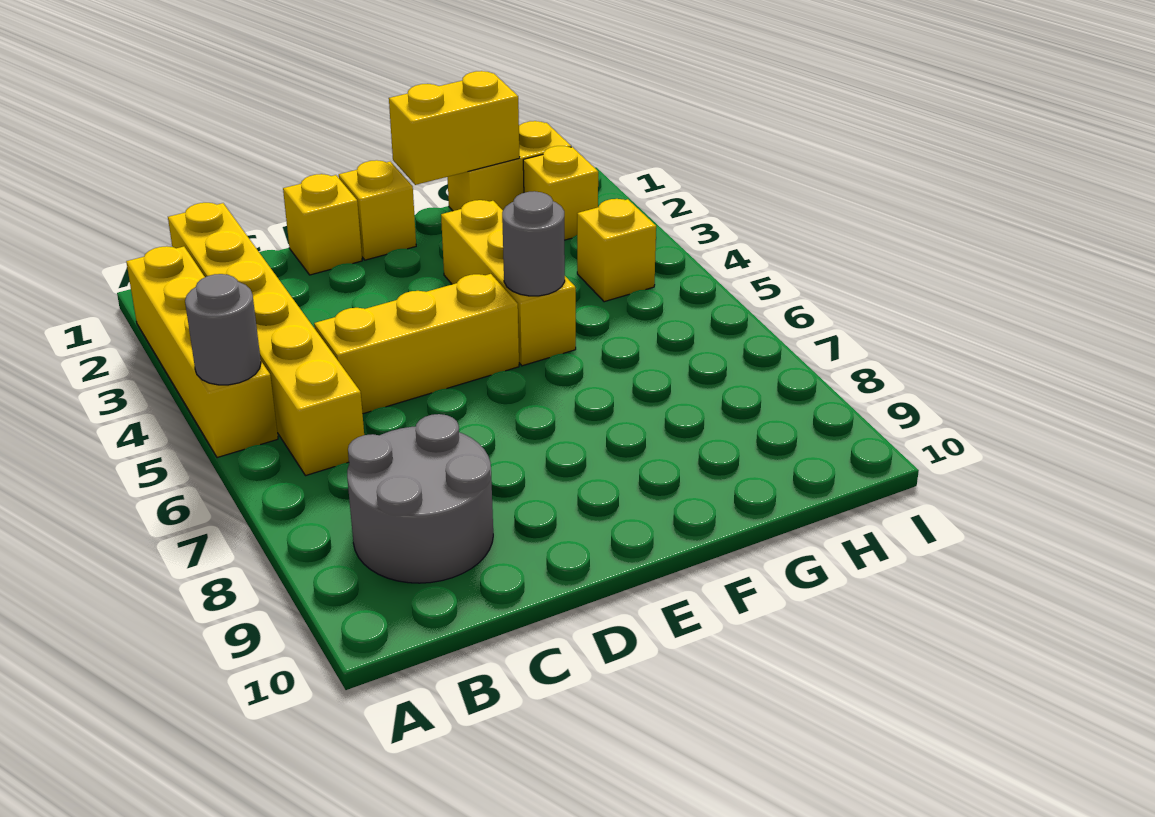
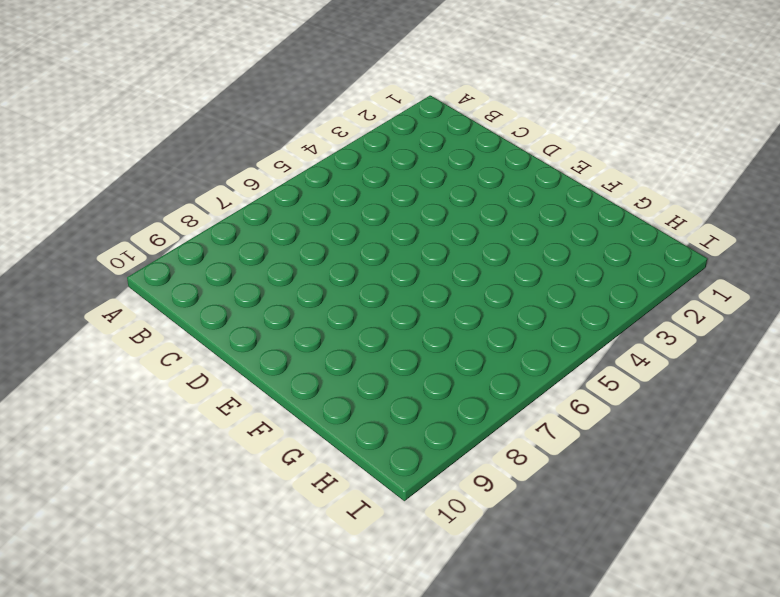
none -> yellow 1x4 brick [126,246,278,458]
none -> yellow 1x6 brick [168,203,364,476]
none -> grey 2x2 round brick [347,414,493,583]

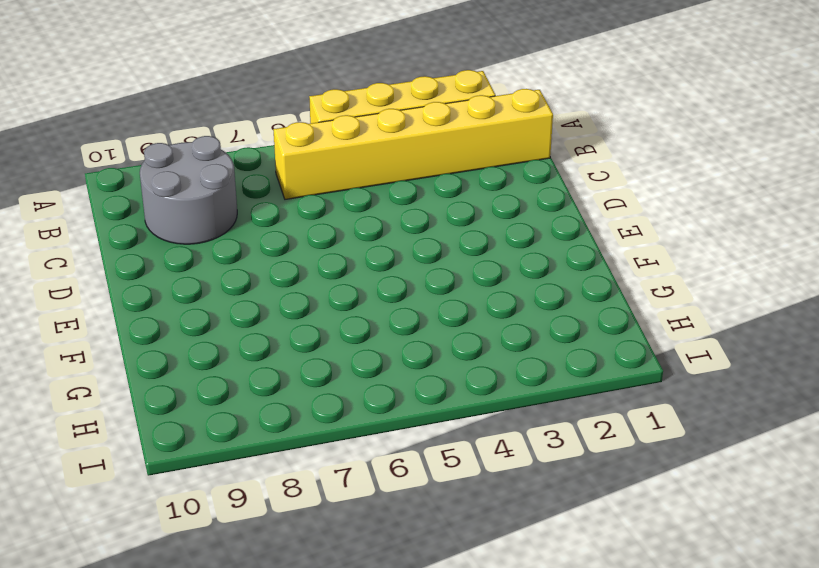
none -> yellow 1x3 brick [314,274,519,414]
none -> yellow 1x1 brick [283,174,362,275]
none -> yellow 1x1 brick [339,160,416,260]

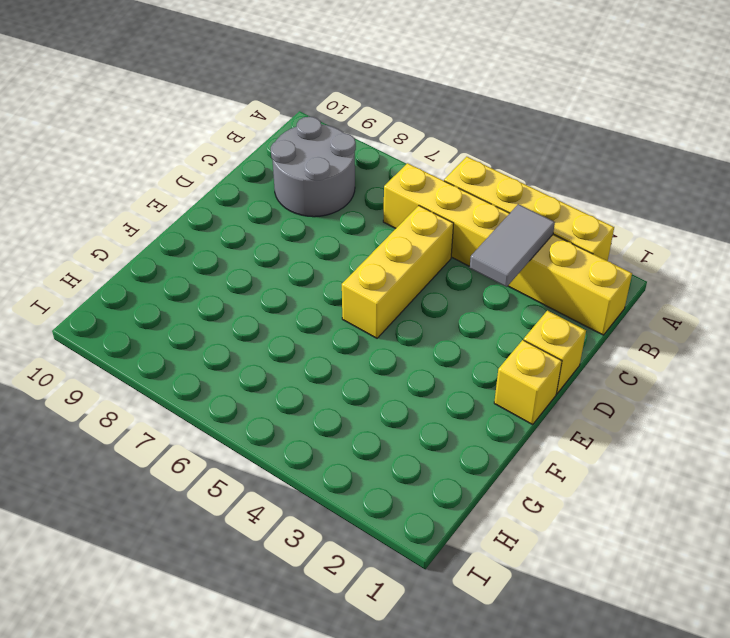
grey 1x2 tile [470,204,555,287] -> none
none -> yellow 1x3 brick [441,200,576,366]
none -> yellow 1x2 brick [448,121,571,211]
none -> yellow 1x1 brick [523,146,598,240]

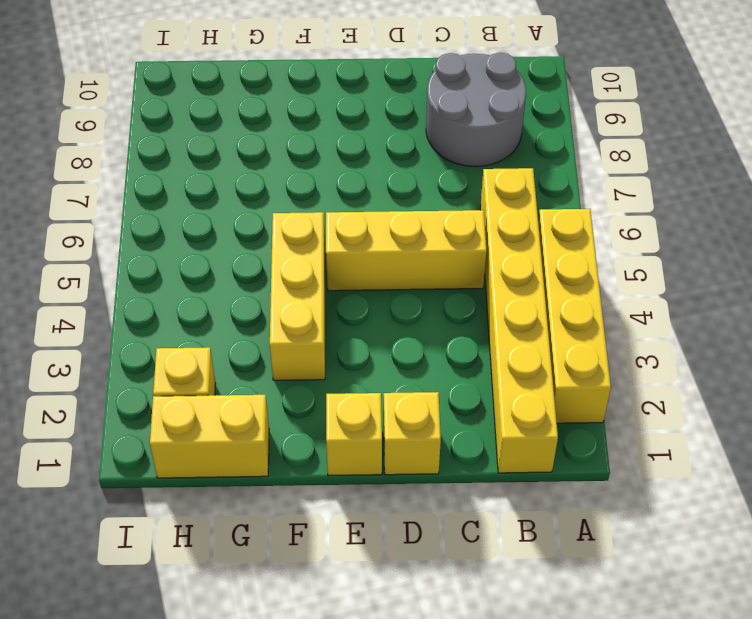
none -> yellow 1x1 brick [577,199,656,302]
none -> grey 1x1 round brick [185,274,261,385]
none -> yellow 1x2 brick [389,71,520,185]

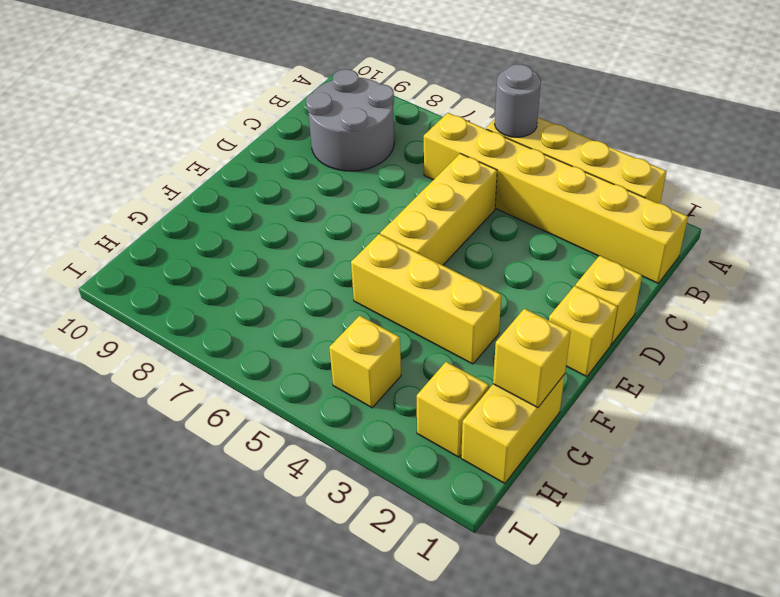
yellow 1x1 brick [493,309,571,408] -> yellow 1x2 brick [389,71,520,185]
none -> grey 1x1 round brick [502,191,565,296]

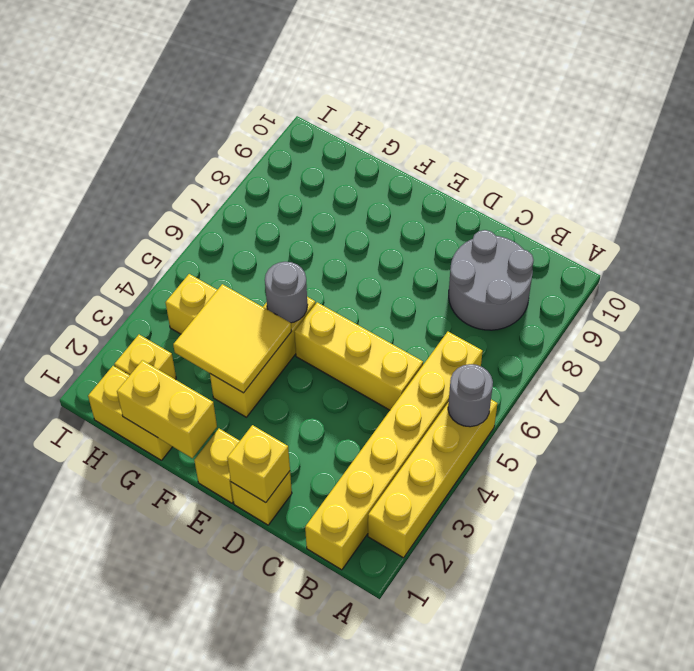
yellow 1x1 brick [227,425,290,502] -> none
yellow 2x2 tile [173,284,292,393] -> none

